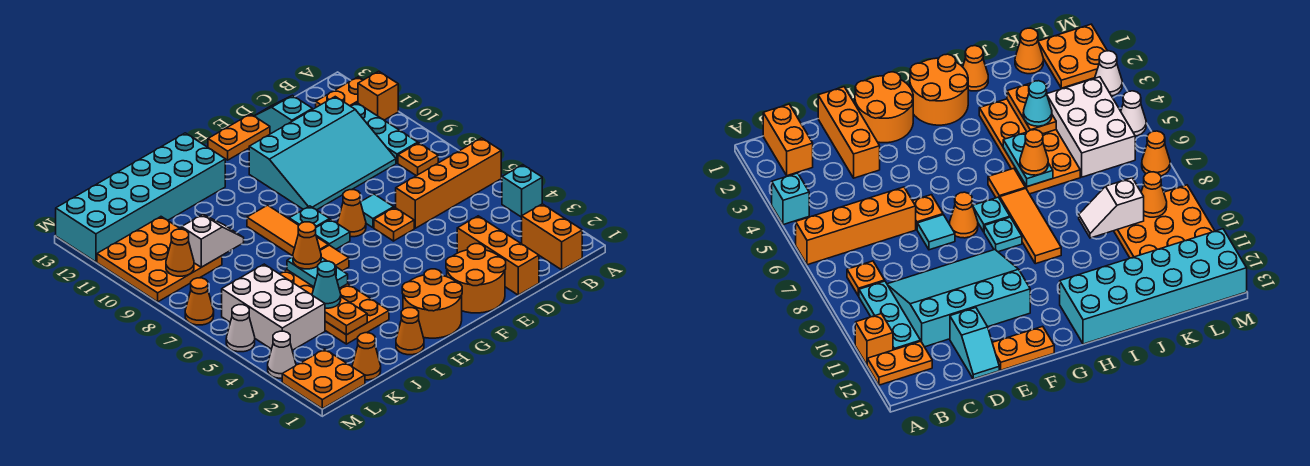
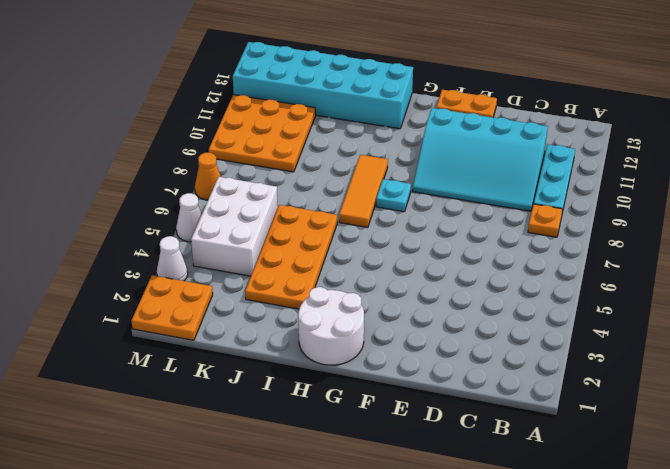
white 2x2 round brick [298,287,364,365] -> orange 2x2 round brick [402,269,462,338]
none -> cyan 1x1 brick [502,165,542,217]
none -> orange 1x4 brick [396,138,501,228]
none -> orange 1x1 brick [358,71,398,120]
none -> orange 1x2 plate [316,77,363,107]

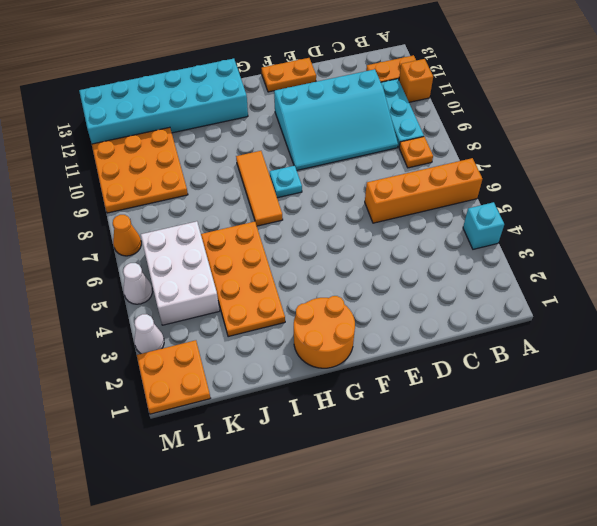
none -> orange 1x2 brick [522,204,582,270]
none -> orange 1x3 brick [457,216,539,295]
none -> cyan 1x2 slope [254,95,312,134]
none -> orange 2x2 round brick [446,244,506,313]

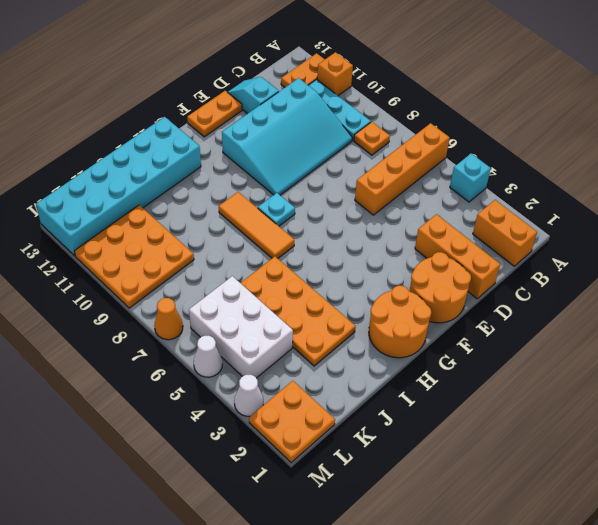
none -> orange 1x1 plate [374,207,414,241]
none -> cyan 1x1 tile [361,194,394,228]
none -> orange 1x1 cone [338,190,366,237]
none -> cyan 1x1 plate [316,219,350,249]

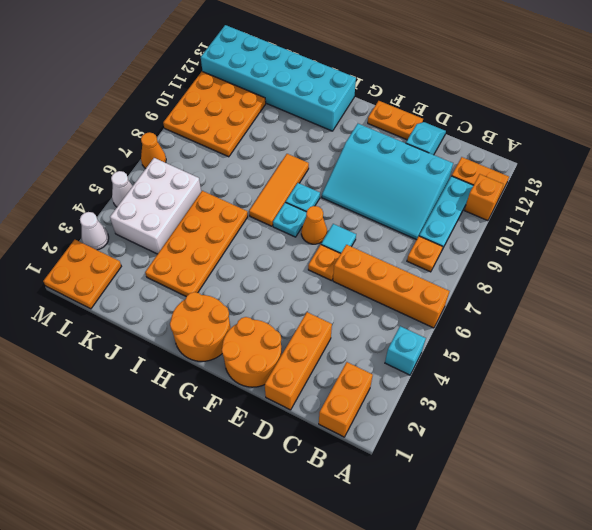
none -> orange 1x1 tile [320,245,349,271]
none -> orange 1x1 cone [396,308,424,355]
none -> orange 1x1 cone [352,333,381,380]
none -> cyan 1x2 plate [287,257,348,288]

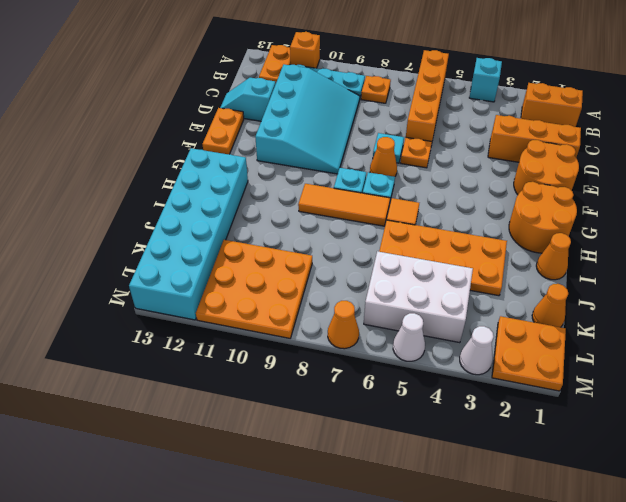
none -> cyan 1x2 plate [287,257,348,288]
none -> orange 1x2 plate [325,297,367,335]
none -> white 1x2 slope [182,214,244,267]
none -> orange 1x1 cone [166,229,194,276]

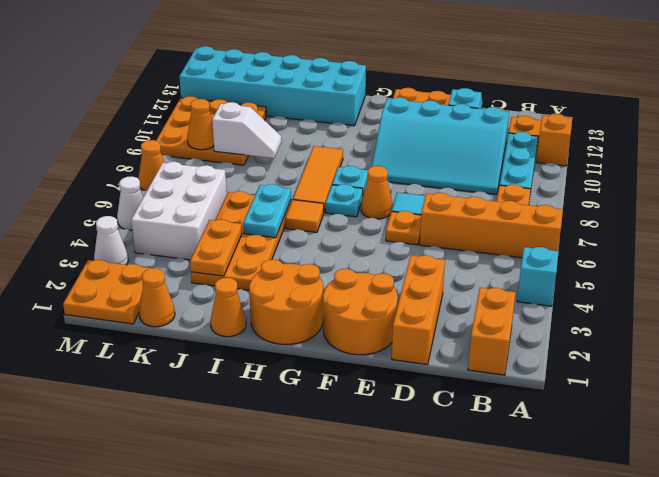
none -> orange 1x1 cone [293,222,321,269]
none -> cyan 1x1 cone [312,261,341,308]

